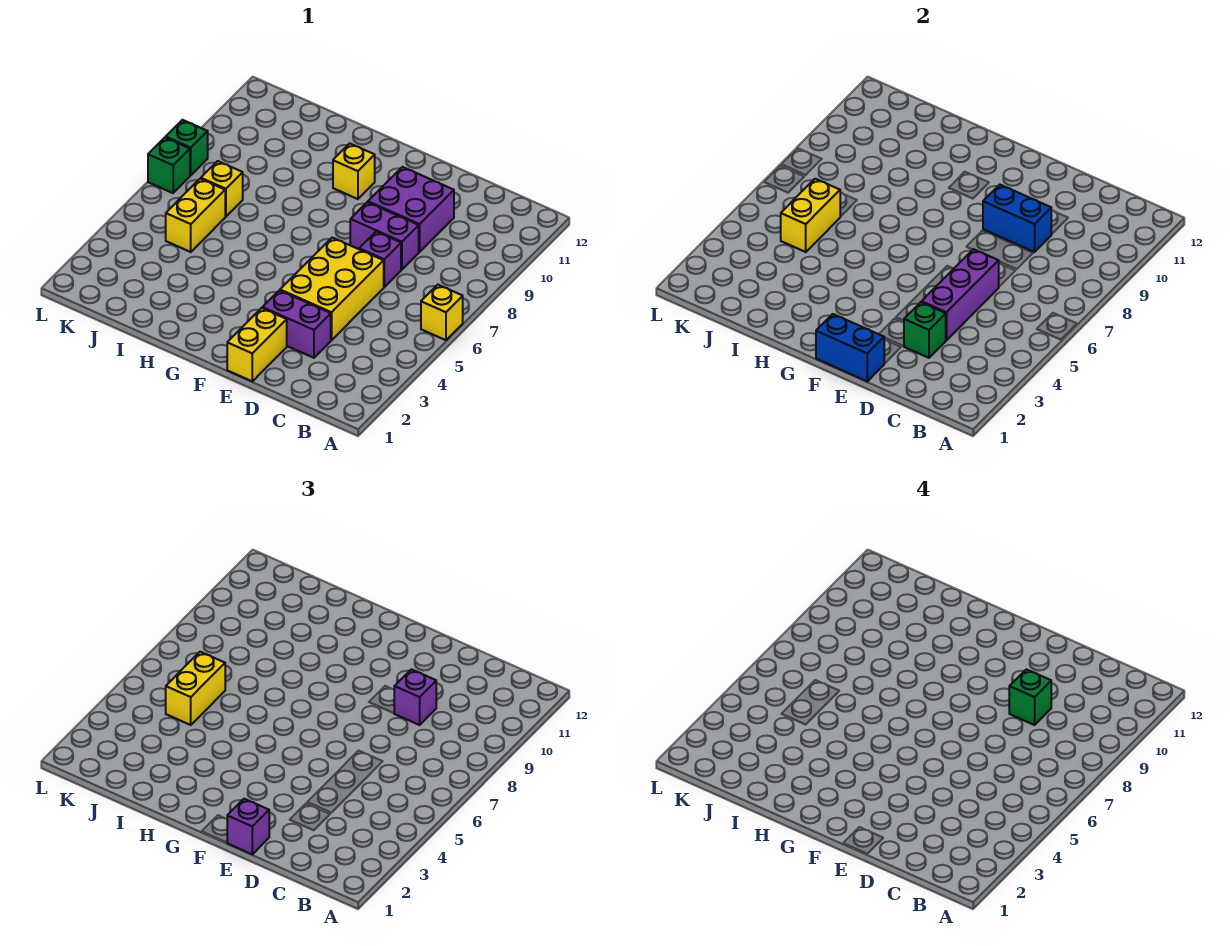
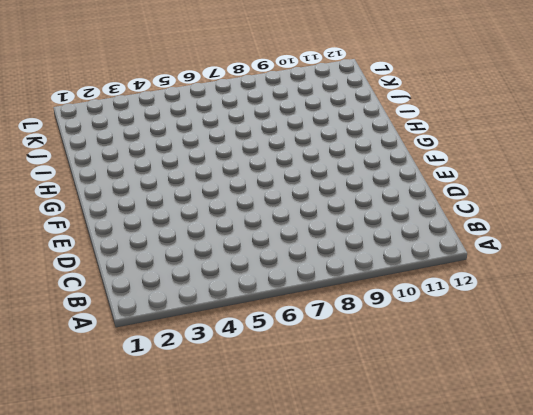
none -> yellow 1x1 brick [421,285,463,340]
none -> purple 1x2 brick [262,290,331,358]
none -> yellow 2x3 brick [280,238,384,340]

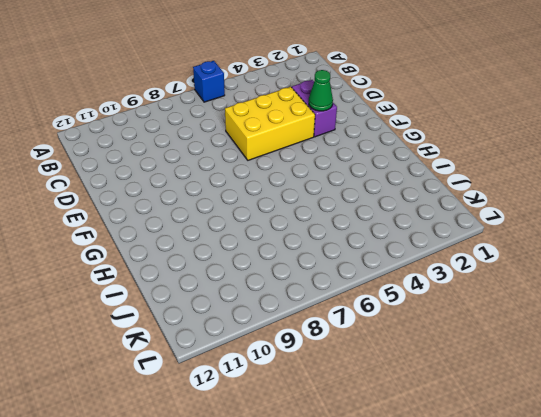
blue 1x1 brick [193,61,225,102] -> yellow 1x1 brick [421,285,463,340]
green 1x1 cone [309,70,333,111] -> none
none -> purple 1x1 brick [359,232,401,287]
none -> purple 1x2 brick [350,202,419,270]
none -> purple 2x2 brick [368,167,454,252]

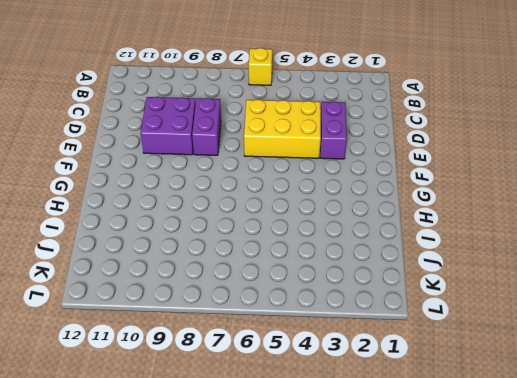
none -> purple 1x1 brick [359,232,401,287]
none -> yellow 1x2 brick [227,308,287,381]
none -> yellow 1x1 brick [333,143,375,199]

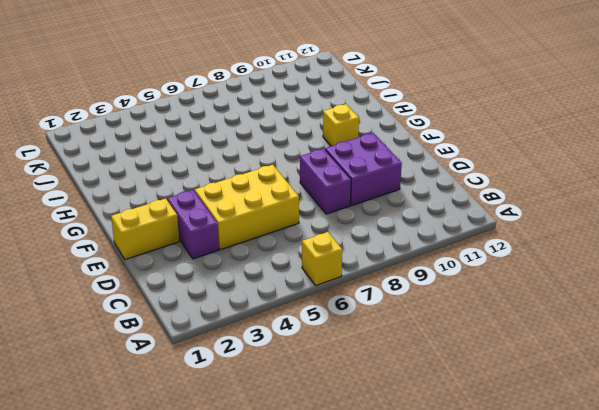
none -> purple 1x1 brick [359,232,401,287]
none -> yellow 1x2 brick [166,179,225,252]
none -> yellow 1x1 brick [201,161,243,217]

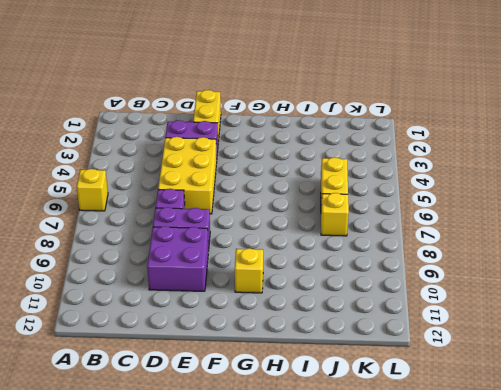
none -> green 1x1 brick [148,138,190,193]
none -> green 1x1 brick [166,120,208,175]
none -> green 1x1 brick [904,302,946,358]

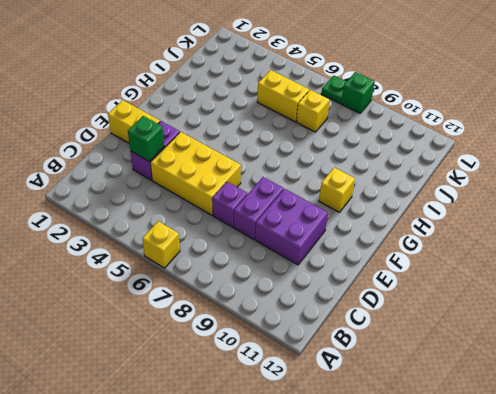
green 1x1 plate [321,76,346,104] -> green 1x1 brick [148,138,190,193]
none -> purple 1x3 brick [921,249,999,340]
none -> blue 1x2 brick [983,185,1051,252]
none -> blue 1x2 brick [816,314,884,381]

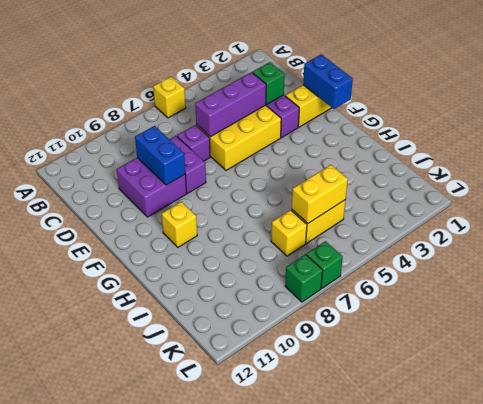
none -> purple 1x1 brick [394,669,436,725]
none -> purple 1x1 brick [227,799,269,854]
none -> yellow 1x2 brick [166,652,225,725]

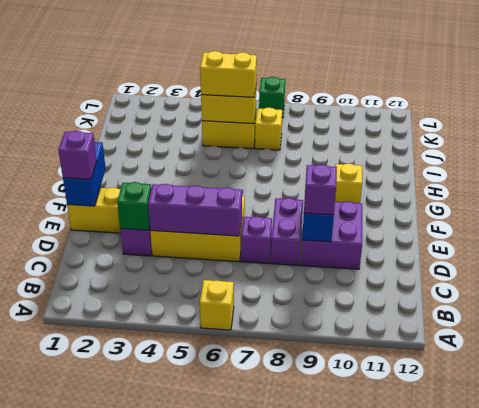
none -> green 1x1 brick [166,120,208,175]
none -> green 1x1 brick [1009,669,1051,725]

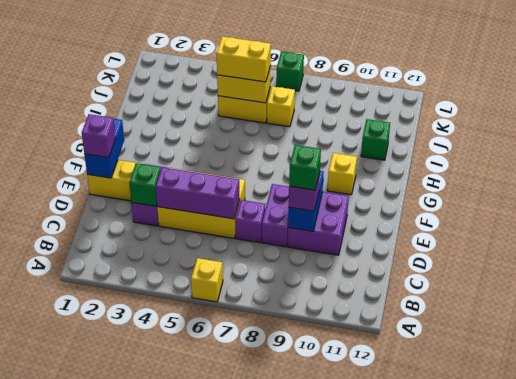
green 1x1 brick [361,119,390,160] -> green 1x1 brick moved to [166,120,208,175]

